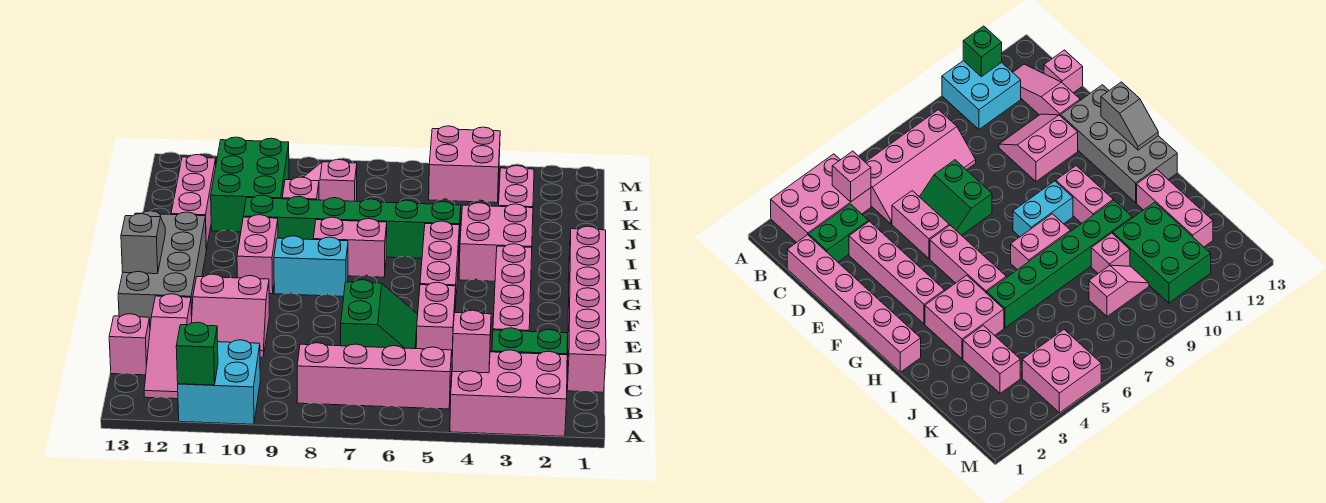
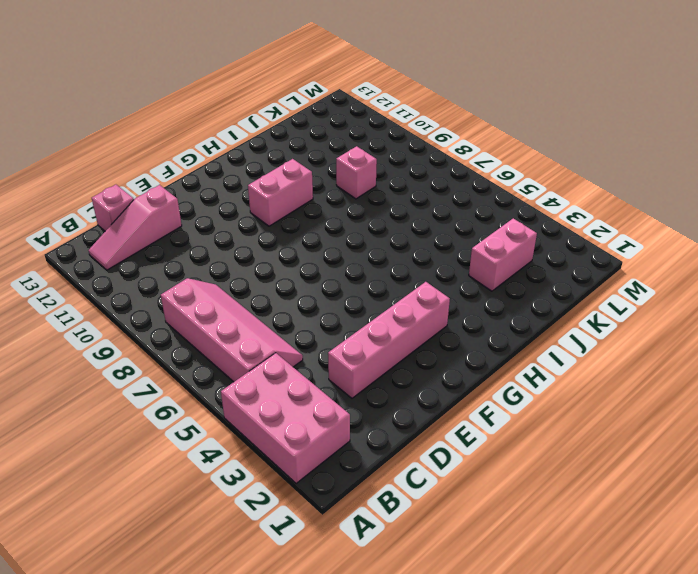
none -> cyan 2x2 brick [178,340,260,424]
none -> pink 1x6 brick [567,226,606,392]
none -> green 1x2 brick [492,328,568,355]

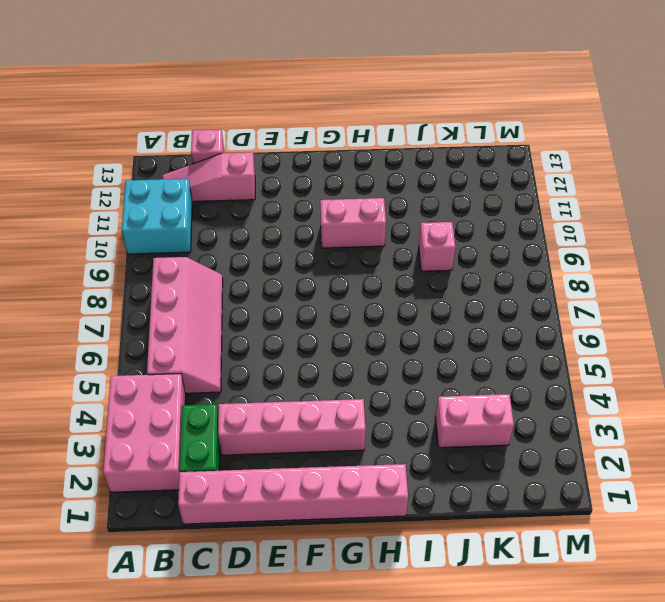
none -> pink 1x2 brick [416,282,456,356]
none -> green 2x2 slope [341,280,418,349]
none -> pink 2x2 slope [191,274,269,357]

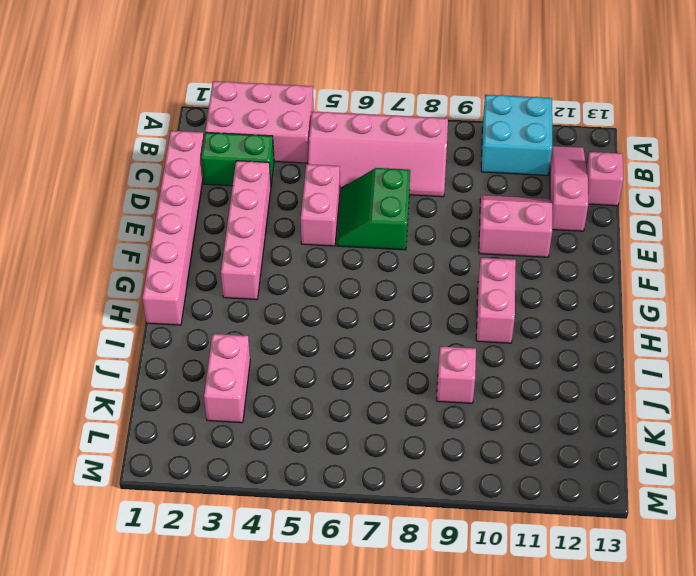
none -> grey 2x4 brick [118,211,206,326]
none -> pink 1x3 brick [420,221,459,310]
none -> cyan 1x2 brick [274,236,348,296]

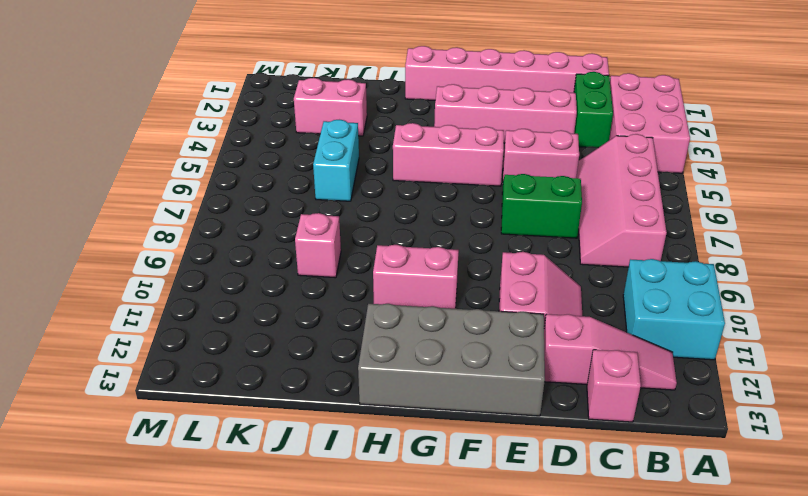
cyan 1x2 brick [313,120,359,201] -> cyan 1x2 brick moved to [274,236,348,296]
none -> pink 2x2 brick [459,203,533,281]
none -> pink 1x2 brick [313,217,387,277]
none -> green 1x6 brick [243,195,461,259]

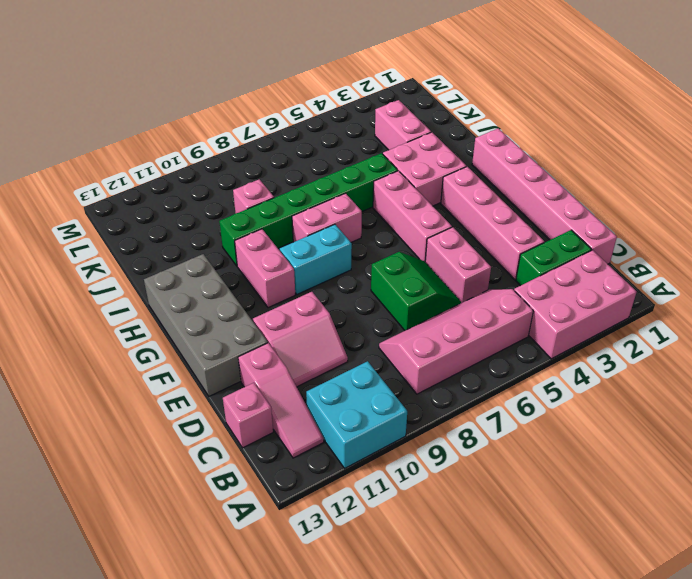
none -> pink 1x3 brick [171,155,216,250]
none -> green 2x3 brick [211,137,289,232]
none -> pink 1x2 slope [304,159,357,201]

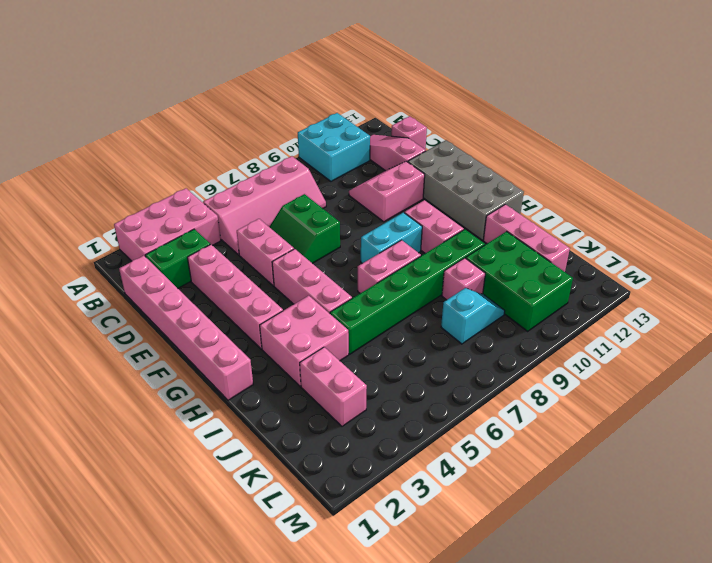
cyan 1x2 slope [441,288,505,344] -> pink 1x2 slope [304,159,357,201]
none -> pink 2x2 brick [429,126,500,203]
none -> green 1x1 brick [176,322,218,385]
none -> pink 1x1 brick [452,310,491,373]

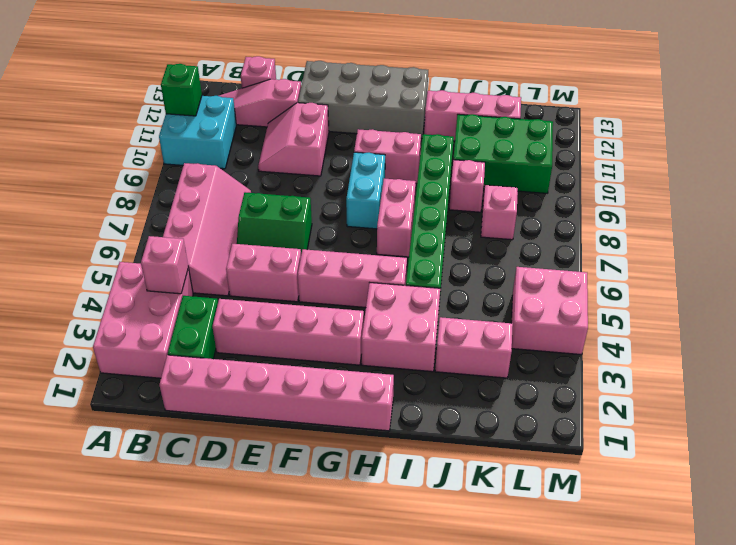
none -> grey 1x2 slope [121,214,165,274]

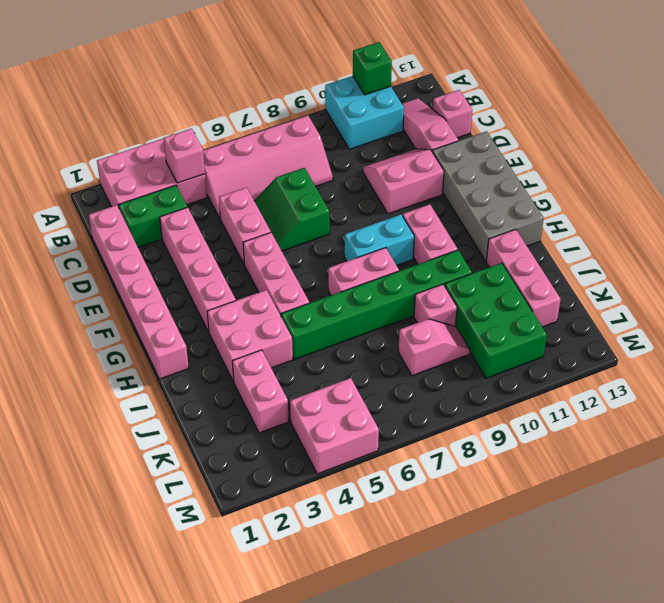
none -> grey 1x2 slope [121,214,165,274]

